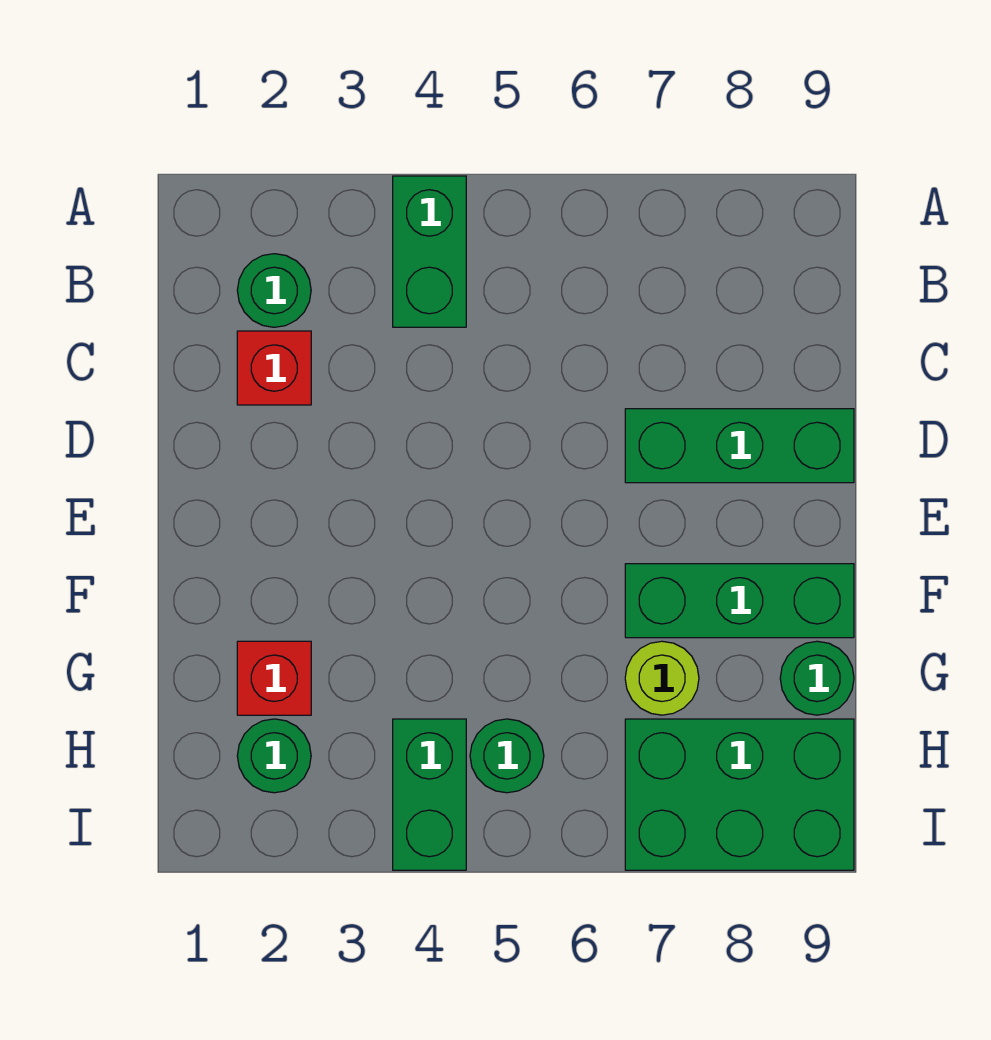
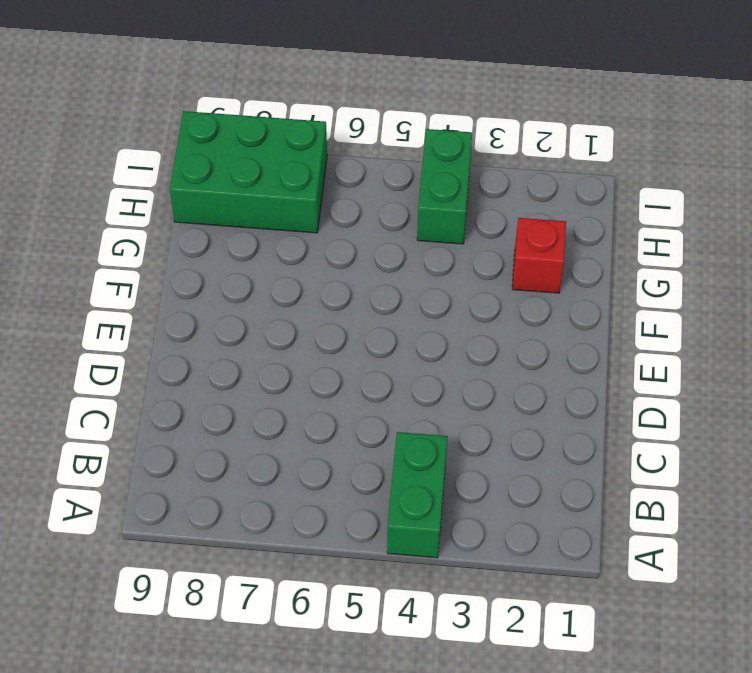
none -> green 1x1 round brick [237,254,311,327]
none -> red 1x1 brick [237,331,311,405]
none -> green 1x3 brick [625,409,854,483]

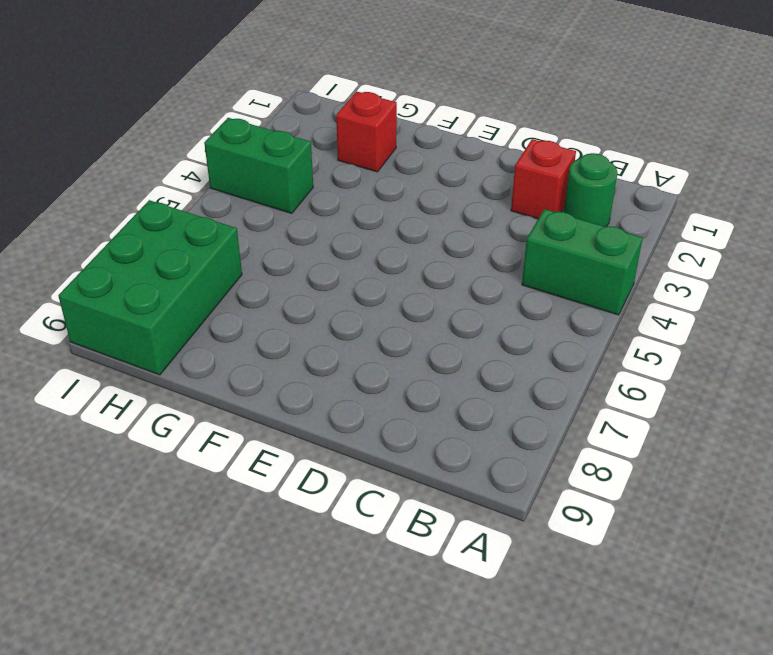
none -> green 1x3 brick [625,409,854,483]
none -> green 1x3 brick [625,564,854,638]
none -> lime 1x1 round brick [625,641,699,715]

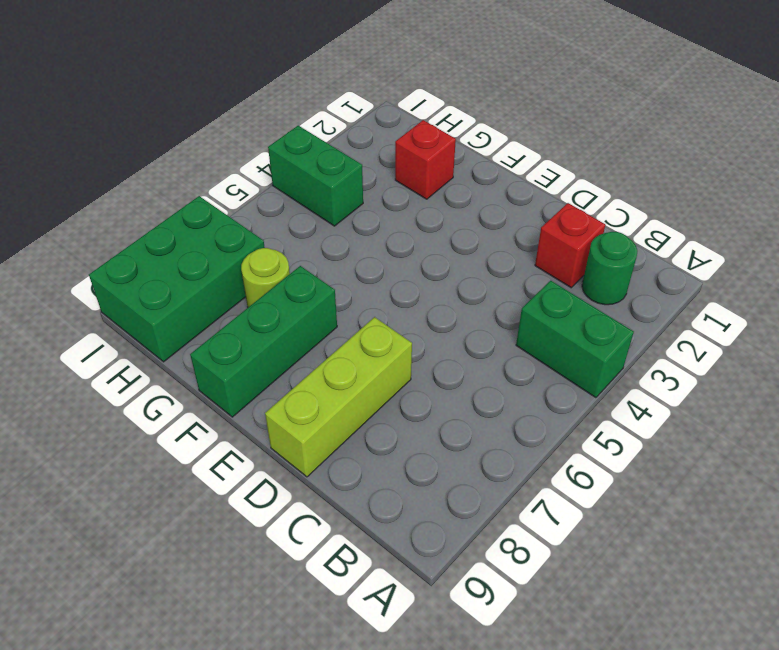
lime 1x3 brick [265,317,412,477] -> green 1x3 brick [625,409,854,483]
none -> green 1x1 round brick [780,641,854,715]
none -> green 1x1 round brick [237,719,311,793]
none -> green 1x1 round brick [470,719,544,793]

